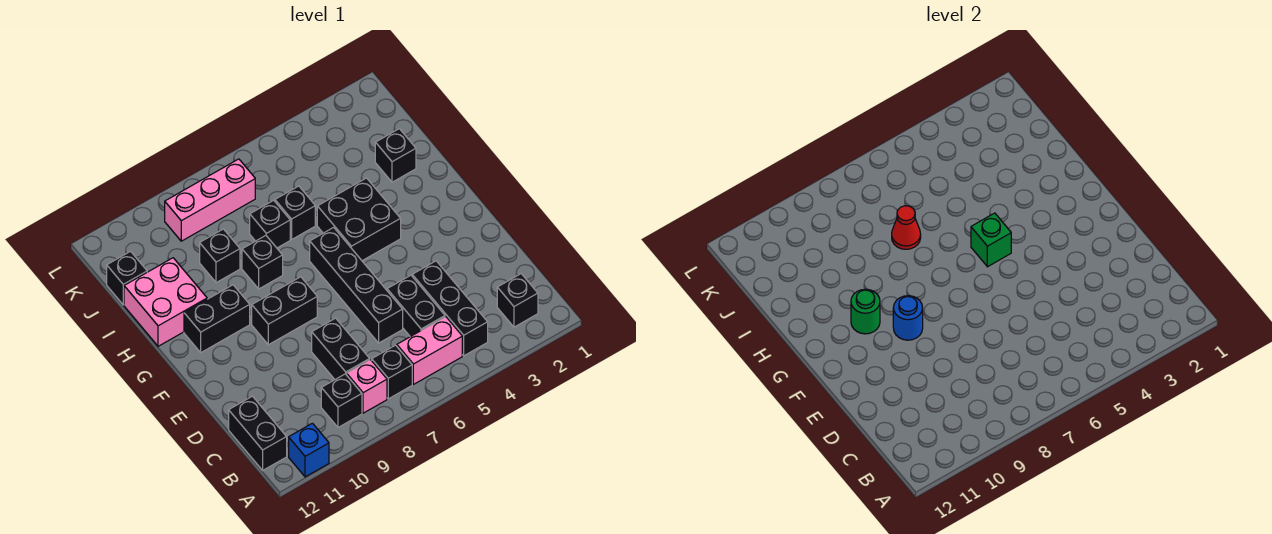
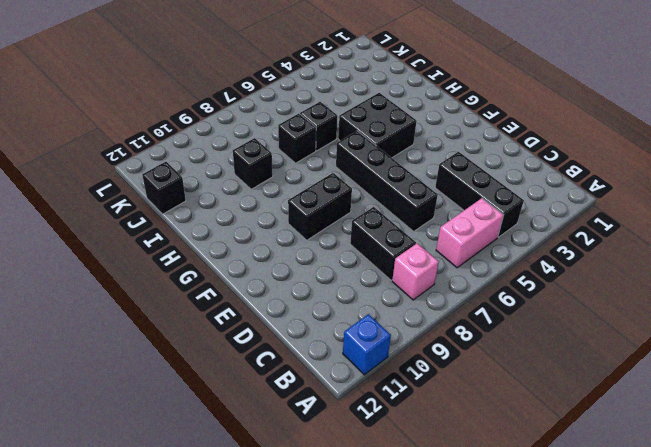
none -> black 1x1 brick [497,274,538,327]
none -> black 1x1 brick [372,345,412,399]
none -> black 1x1 brick [321,374,362,427]

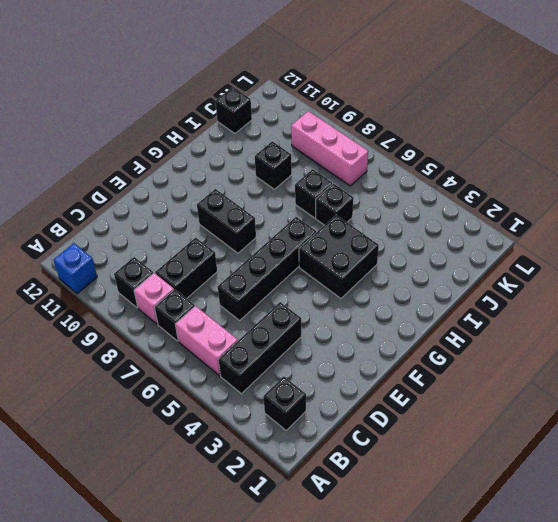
none -> black 1x2 brick [229,396,287,470]
none -> black 1x2 brick [387,275,445,337]
none -> black 1x2 brick [184,285,250,352]

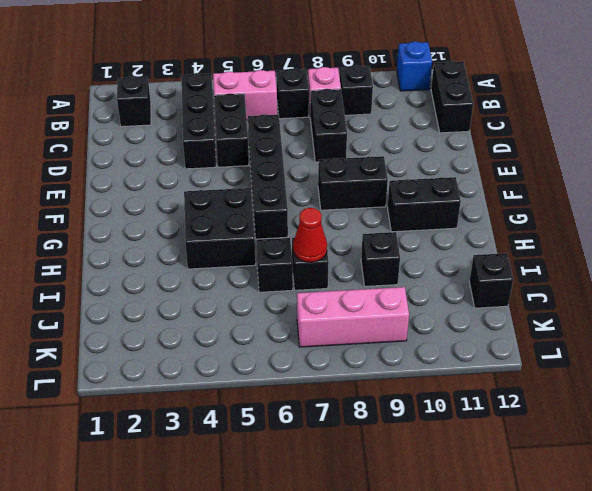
none -> black 1x1 brick [242,236,283,289]
none -> pink 2x2 brick [124,258,207,346]
none -> black 1x1 brick [375,129,416,182]

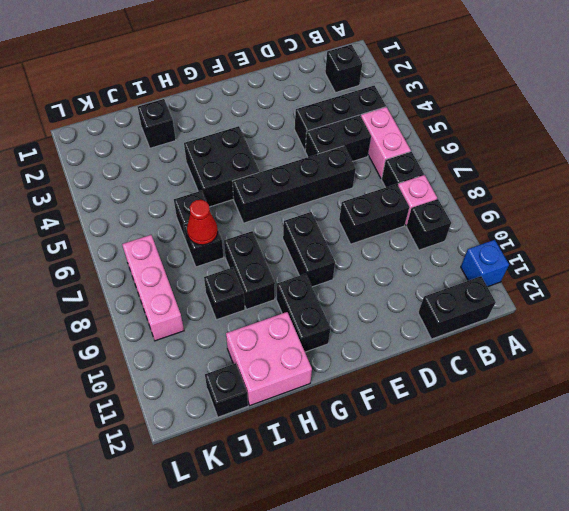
black 1x2 brick [224,231,275,309] -> black 1x1 brick [242,236,283,289]
none -> blue 1x1 round brick [893,296,923,340]
none -> green 1x1 brick [971,213,1011,267]
none -> green 1x1 round brick [851,289,880,334]

